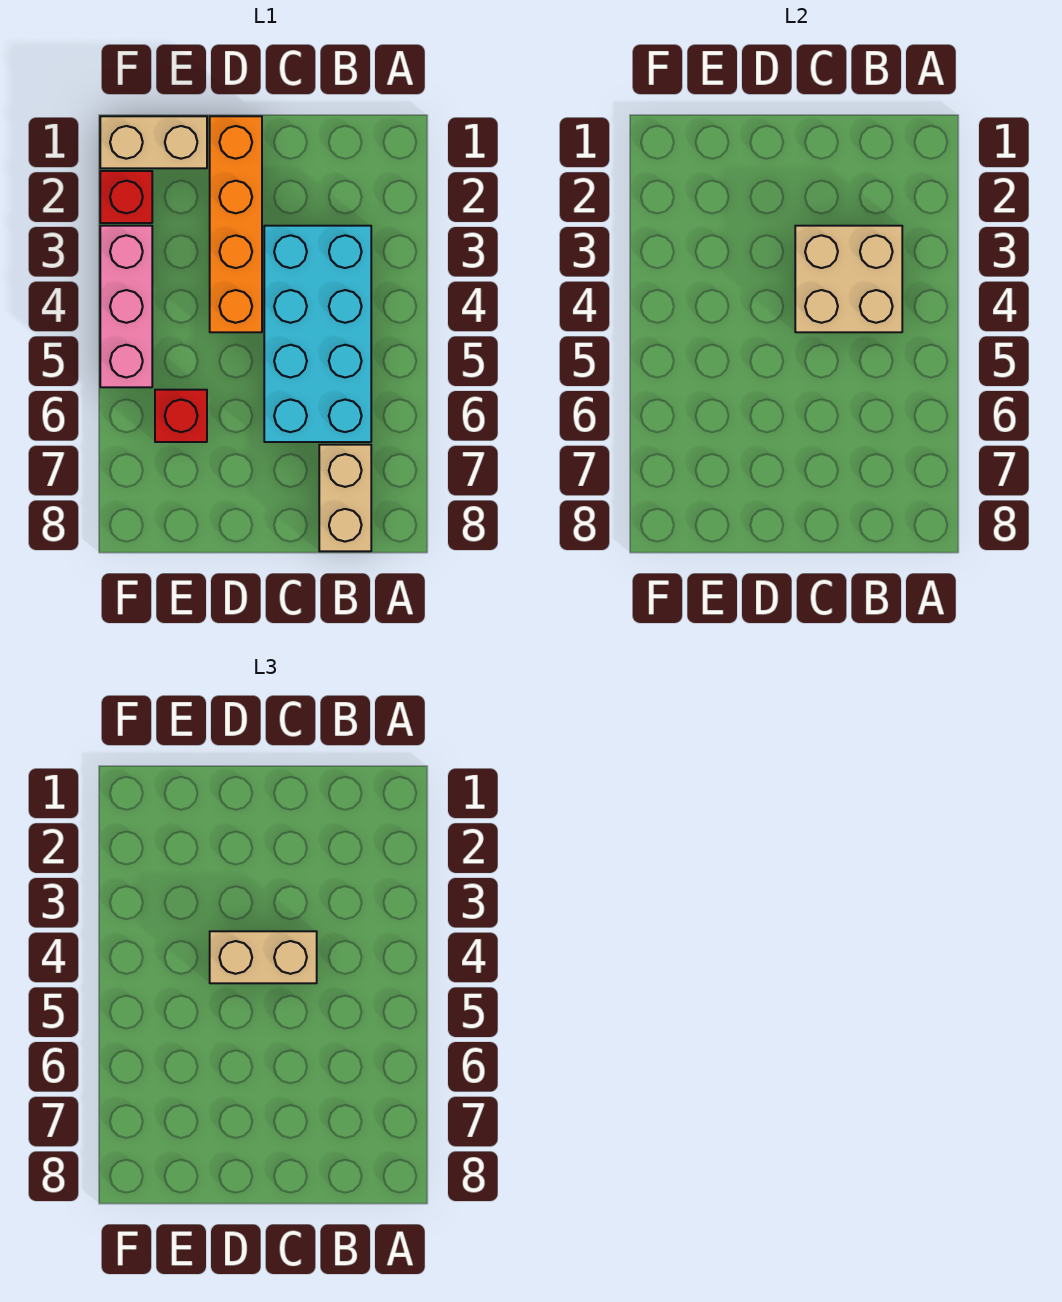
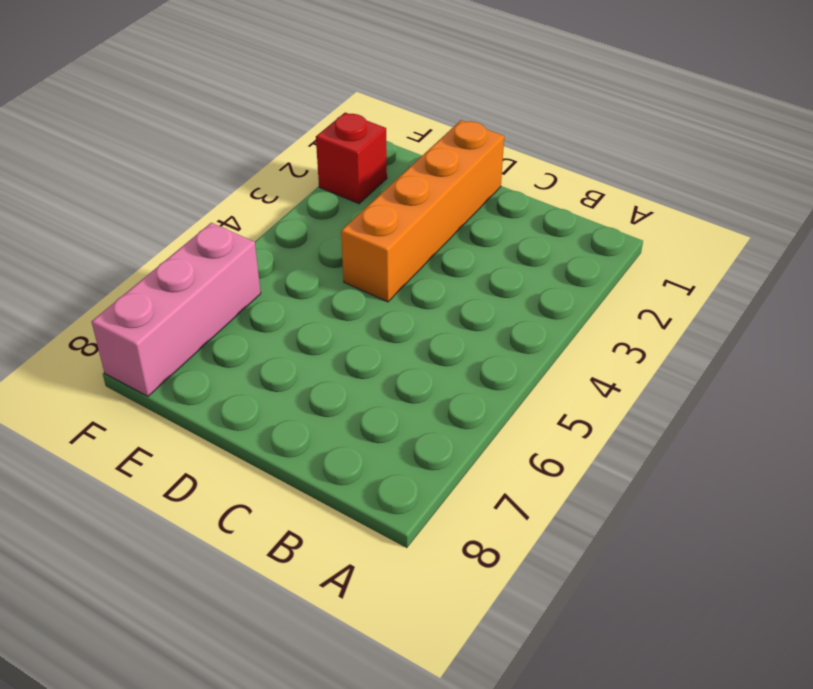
pink 1x3 brick [92,223,261,396] -> pink 1x3 brick moved to [100,226,152,387]
none -> cyan 2x4 brick [264,226,371,442]
none -> tan 1x2 brick [319,445,371,551]

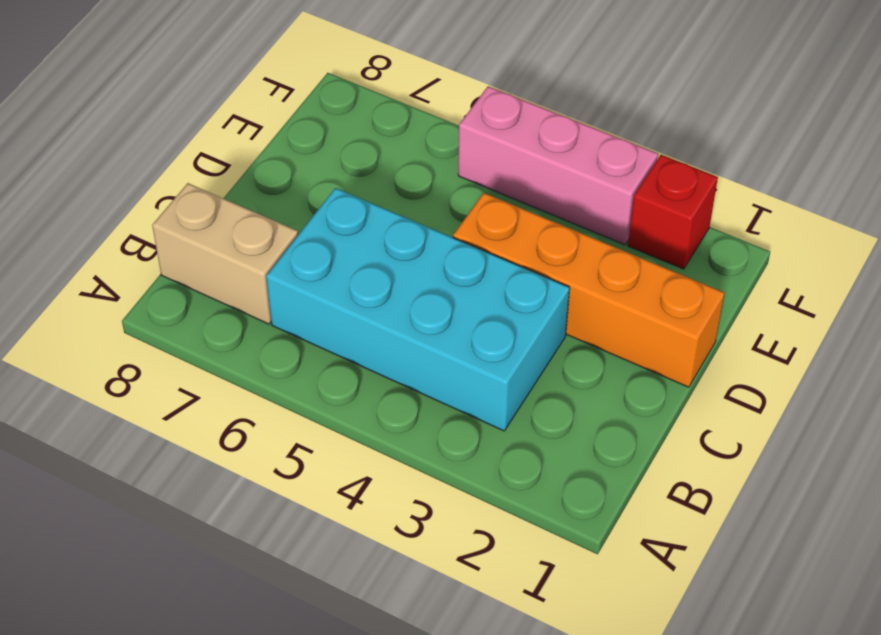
none -> tan 1x2 brick [100,116,207,168]
none -> red 1x1 brick [155,390,207,442]

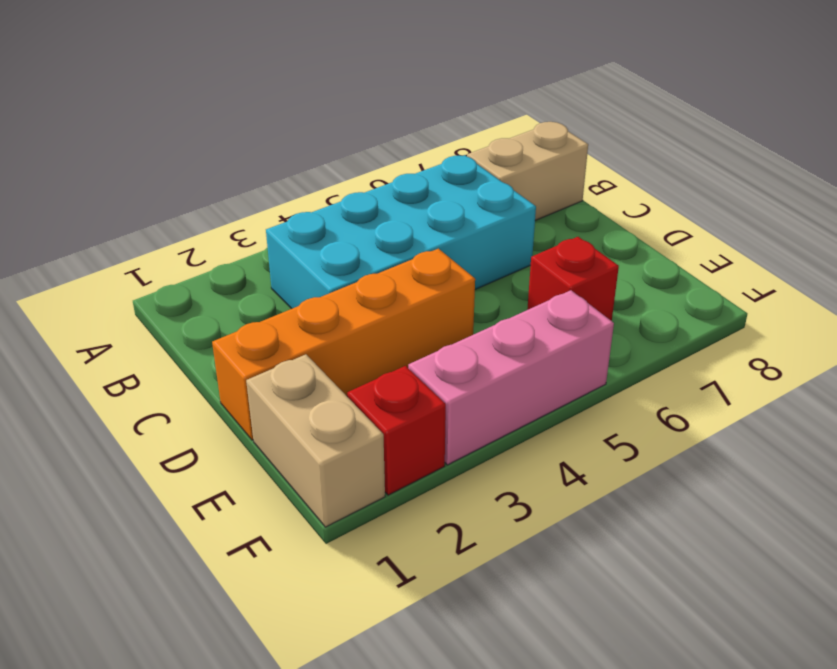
none -> tan 2x2 brick [795,226,902,332]
none -> tan 1x2 brick [210,931,317,983]

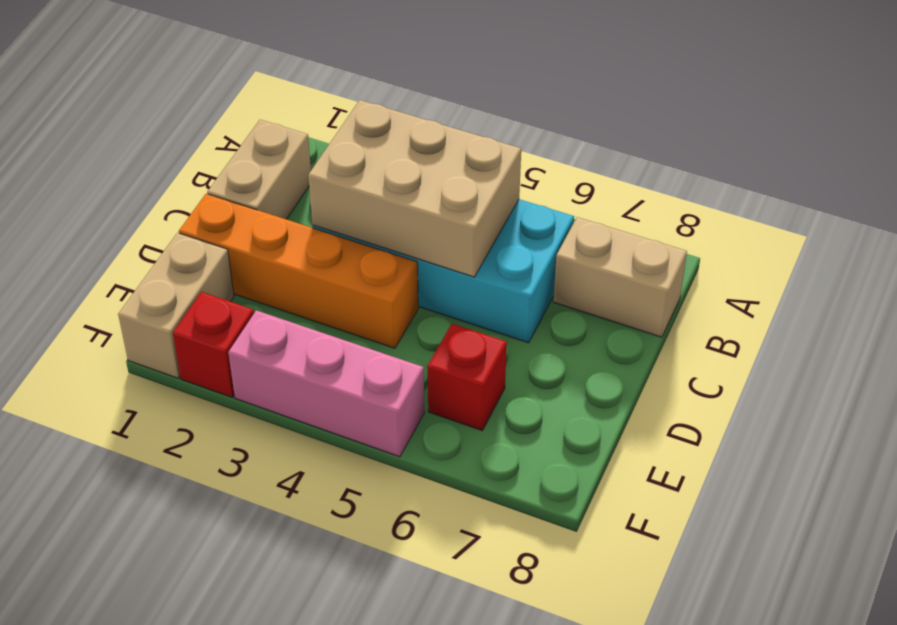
tan 1x2 brick [207,120,311,219] -> tan 1x2 brick moved to [210,931,317,983]
tan 2x3 brick [308,100,521,277] -> tan 2x2 brick [795,226,902,332]

